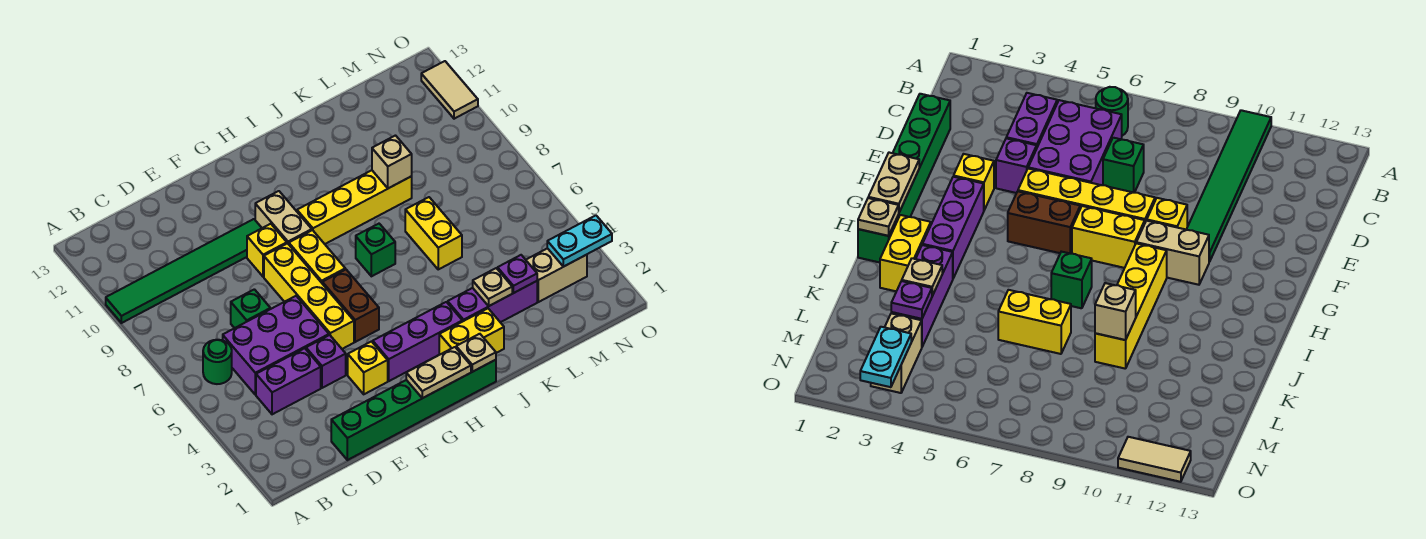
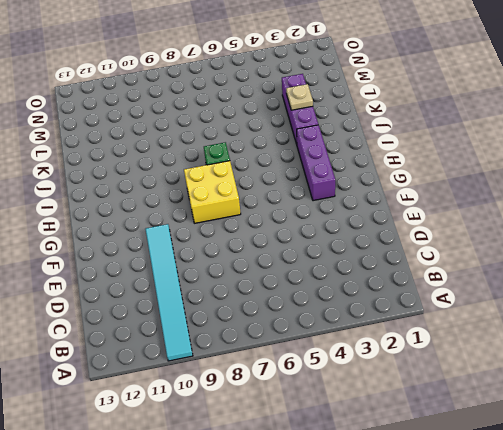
cyan 1x6 tile [145,224,193,361] -> green 1x6 tile [106,219,262,323]
yellow 2x2 brick [184,161,241,223] -> yellow 1x2 brick [289,230,345,283]
none -> green 1x1 round brick [203,340,232,384]
none -> purple 1x2 brick [256,348,321,414]
none -> purple 2x3 brick [223,296,329,395]

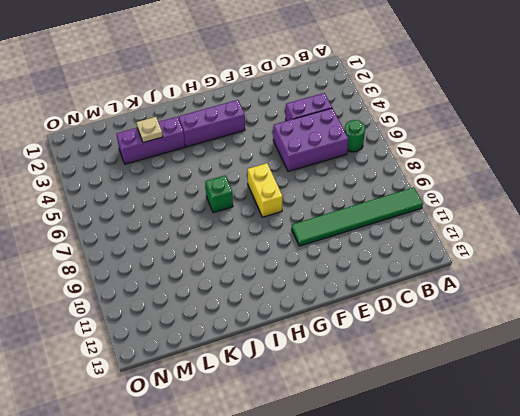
none -> green 1x6 brick [331,360,496,460]
none -> green 1x1 brick [231,289,270,328]
none -> purple 1x1 brick [306,335,346,388]

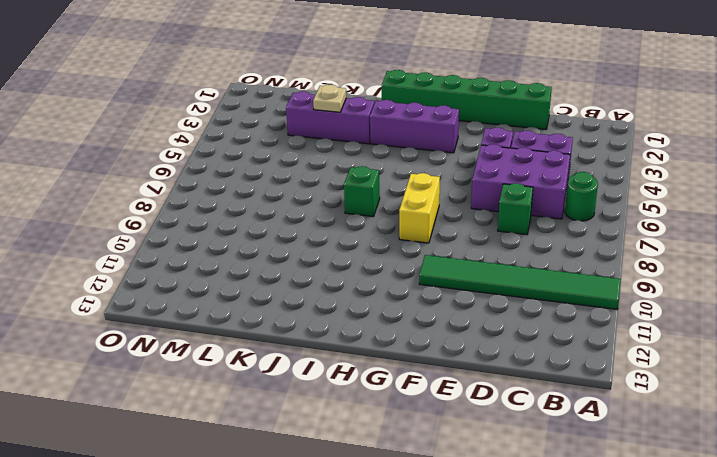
none -> yellow 1x1 brick [348,342,388,394]
none -> yellow 1x4 brick [264,243,354,349]
none -> yellow 1x1 brick [247,224,287,277]

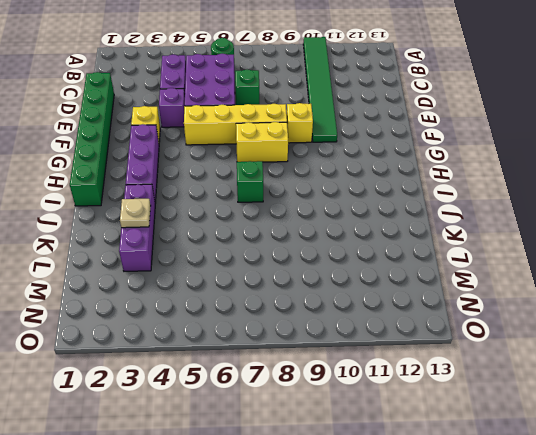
none -> brown 1x2 brick [322,269,379,342]
none -> tan 1x2 brick [255,191,312,244]
none -> yellow 1x4 brick [297,170,412,244]

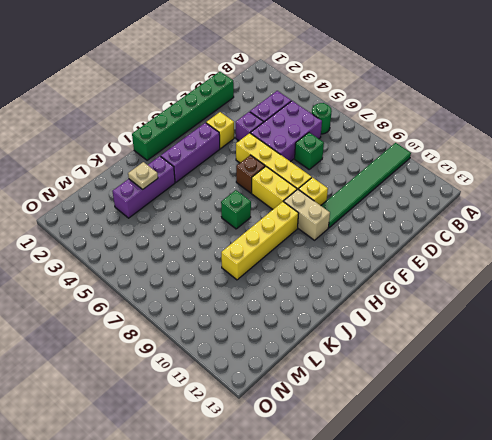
brown 1x1 brick [236,155,265,193] -> brown 1x2 brick [322,269,379,342]
none -> yellow 1x2 brick [439,309,504,355]
none -> yellow 1x2 brick [405,197,462,269]
none -> tan 1x2 brick [526,248,587,302]

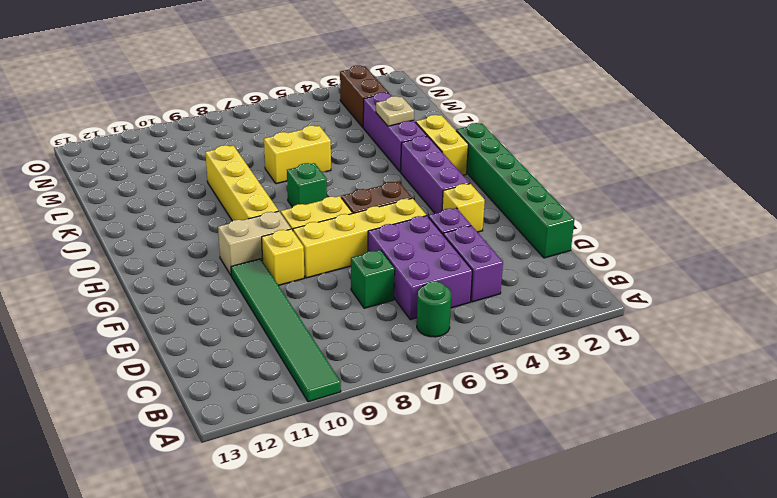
brown 1x2 brick [340,66,388,127] -> tan 1x2 brick [526,248,587,302]
none -> tan 1x2 tile [421,61,478,119]
none -> tan 1x2 plate [406,347,471,398]
none -> tan 1x1 plate [456,334,496,372]

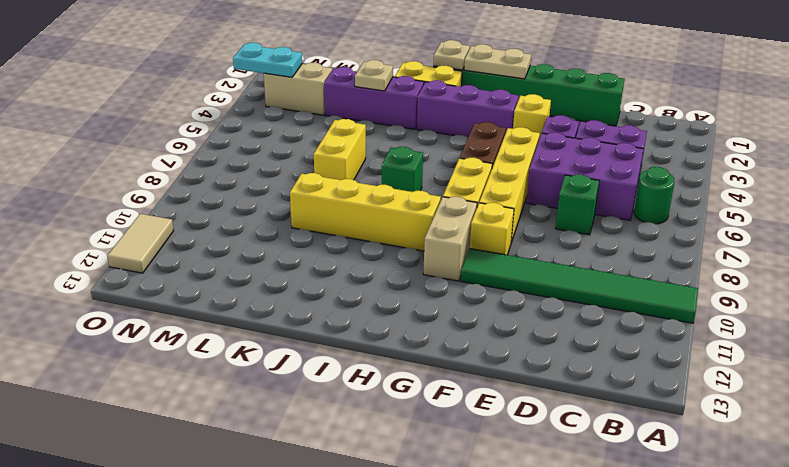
none -> tan 1x1 brick [372,136,412,188]
none -> purple 1x1 plate [498,255,537,293]

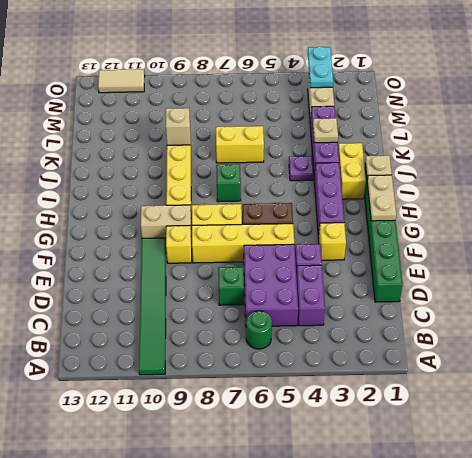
purple 1x1 plate [289,156,314,181] -> purple 1x1 plate moved to [498,255,537,293]

